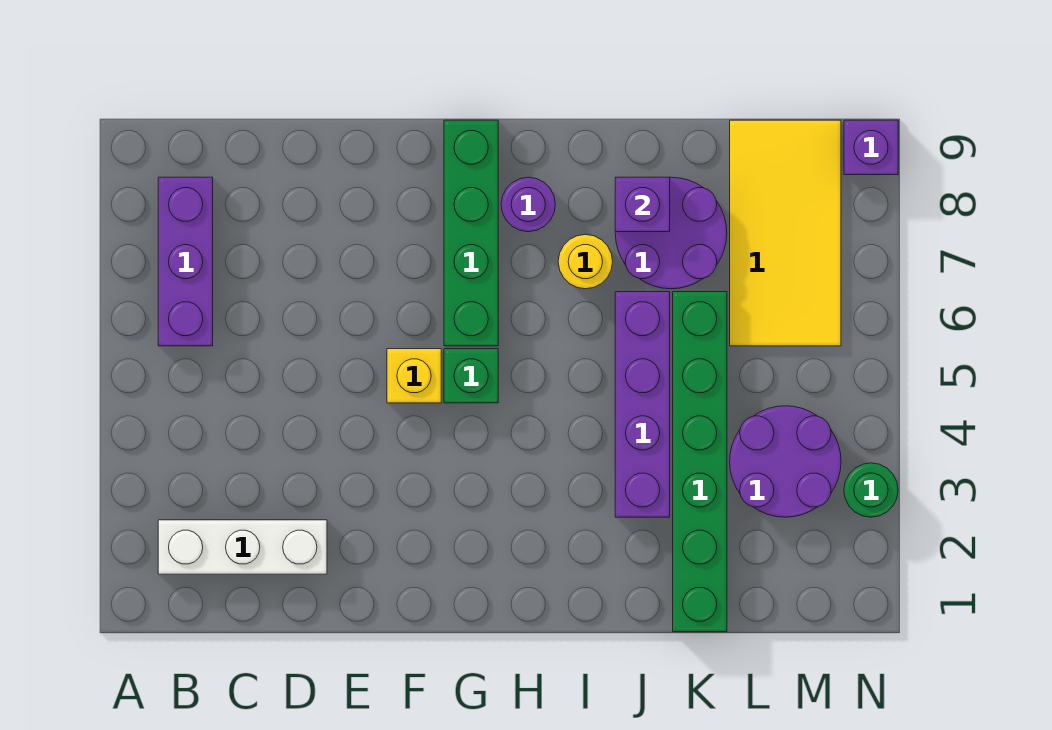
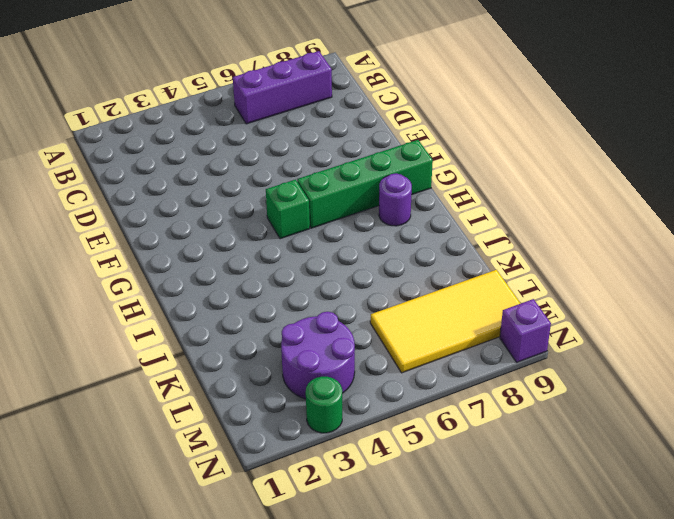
none -> white 1x3 brick [158,520,327,574]
none -> yellow 1x1 brick [387,349,441,403]
none -> yellow 1x1 round brick [558,235,613,289]

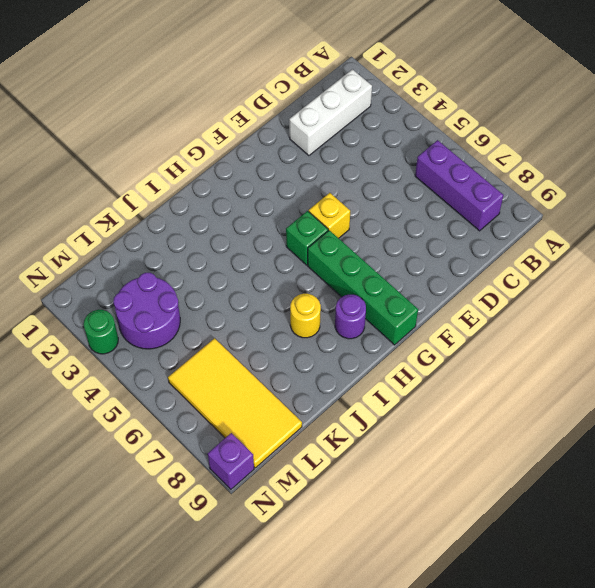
none -> purple 1x4 brick [615,292,670,517]
none -> purple 2x2 round brick [615,177,727,289]
none -> green 1x6 brick [673,292,727,632]

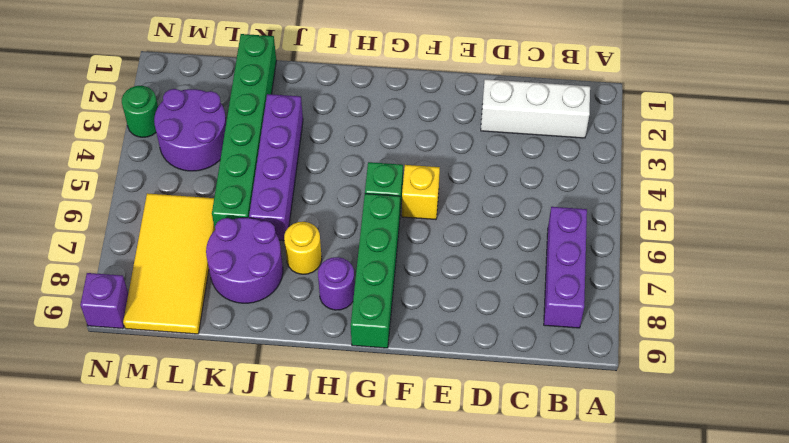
none -> purple 1x1 brick [615,177,670,232]

